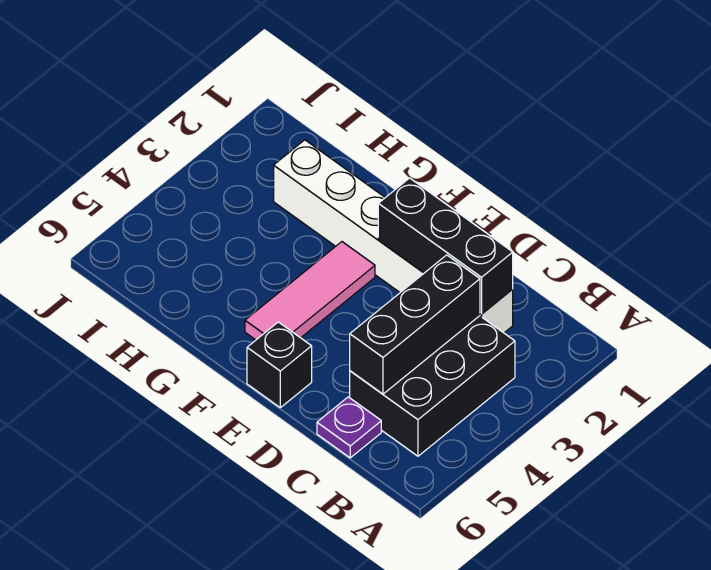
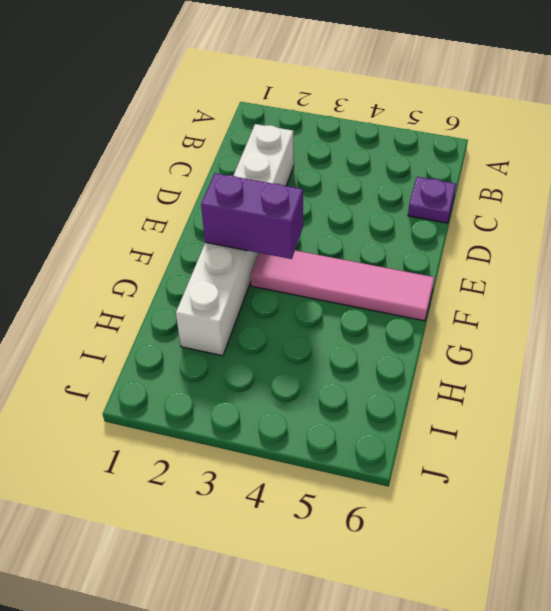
purple 1x2 brick [201,173,303,259] -> none
pink 1x4 tile [251,251,434,321] -> pink 1x3 tile [245,242,375,340]
none -> black 2x3 brick [350,316,515,456]
none -> black 1x1 brick [247,322,312,408]

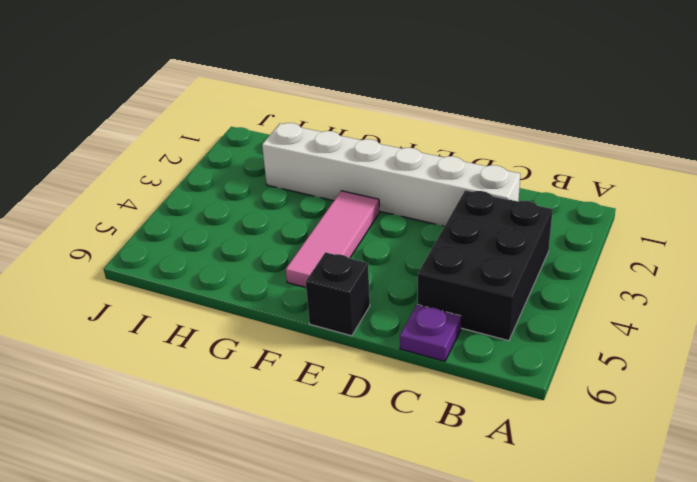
none -> black 1x3 brick [378,178,513,314]
none -> black 1x3 brick [350,255,480,394]

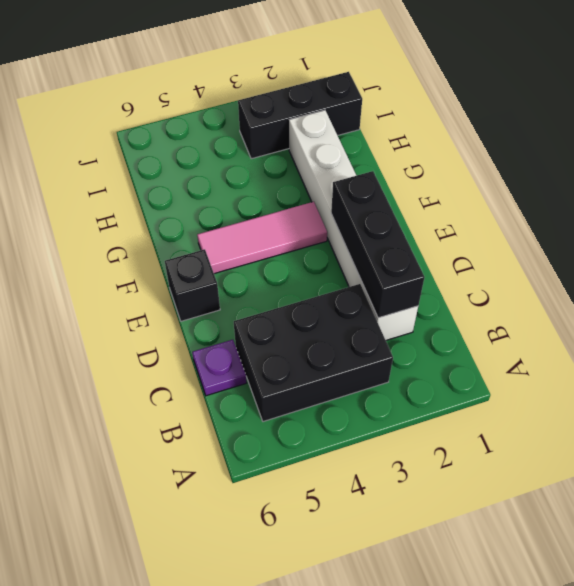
black 1x3 brick [238,72,362,159] -> black 1x3 brick moved to [350,255,480,394]

